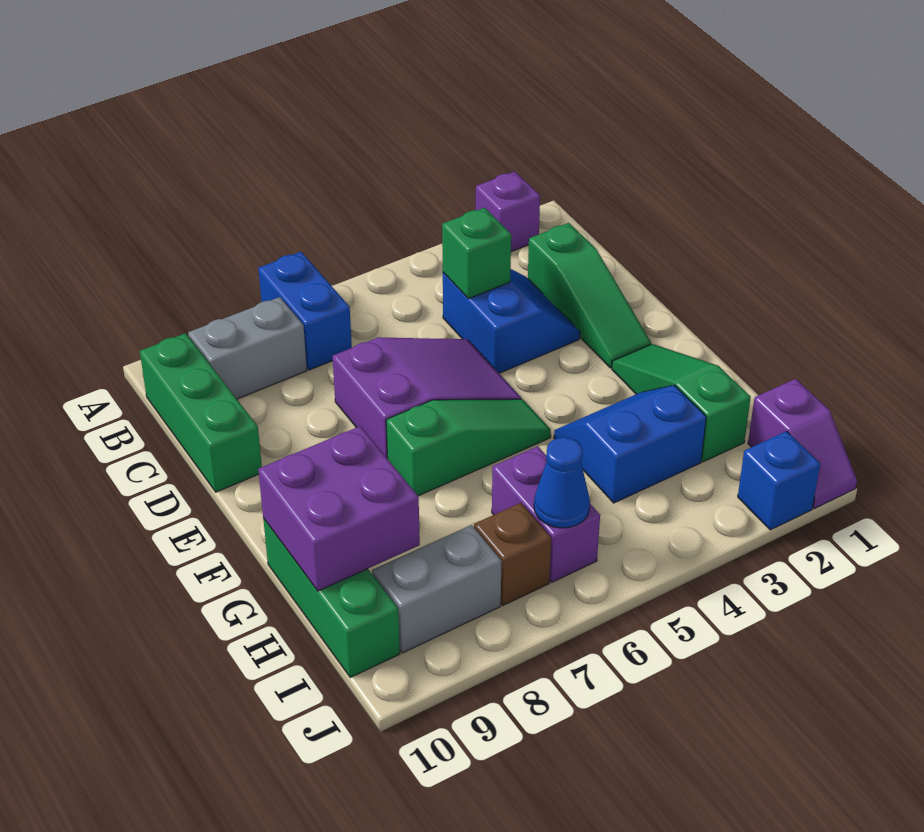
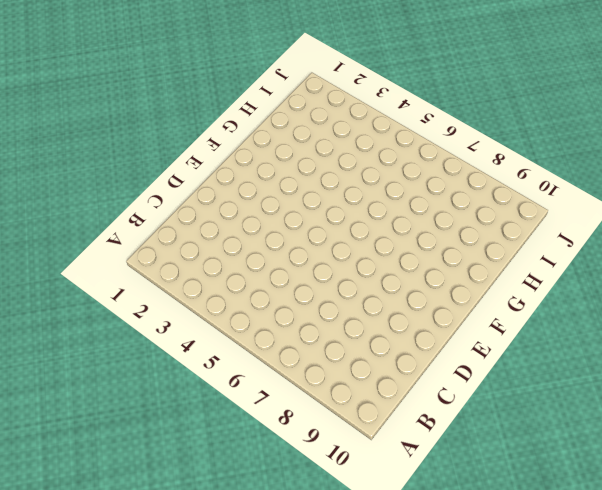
none -> purple 1x1 brick [476,171,540,252]
none -> blue 1x2 brick [258,252,352,370]
none -> grey 1x2 brick [188,297,307,399]

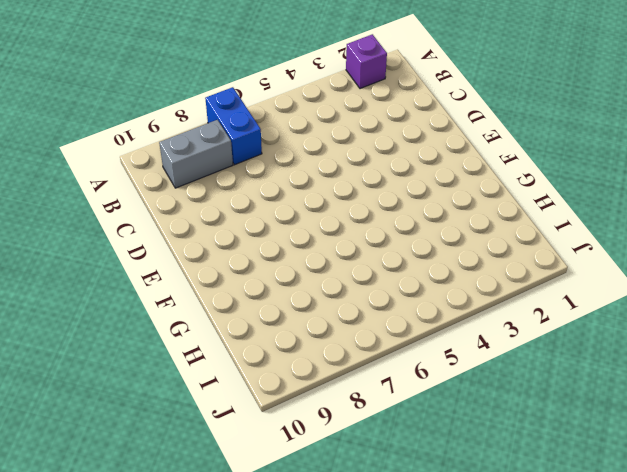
none -> green 1x3 brick [140,333,262,492]
none -> green 1x3 slope [528,223,651,368]
none -> blue 2x2 slope [443,269,580,373]

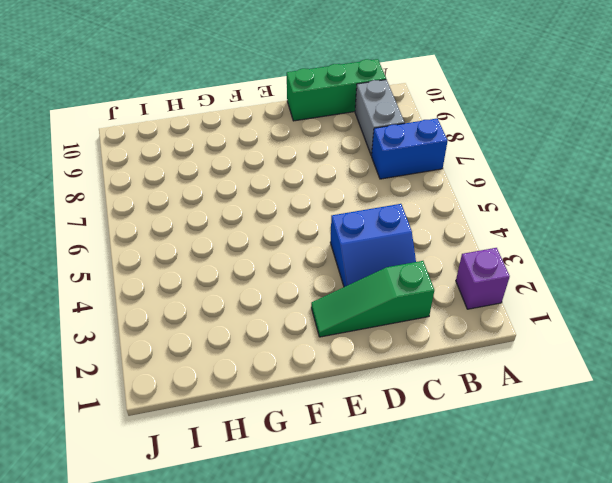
none -> purple 2x3 slope [332,337,522,459]
none -> green 1x3 slope [612,344,751,462]
none -> green 1x3 slope [386,399,551,496]

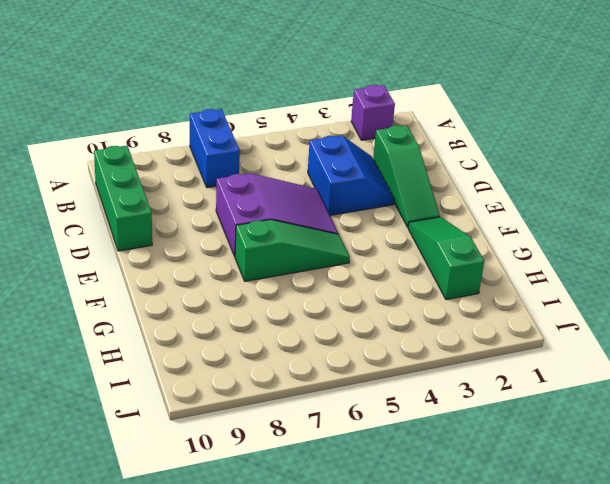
none -> grey 1x2 brick [188,297,307,399]
none -> blue 2x2 slope [554,385,706,503]
none -> green 1x3 brick [263,518,400,677]

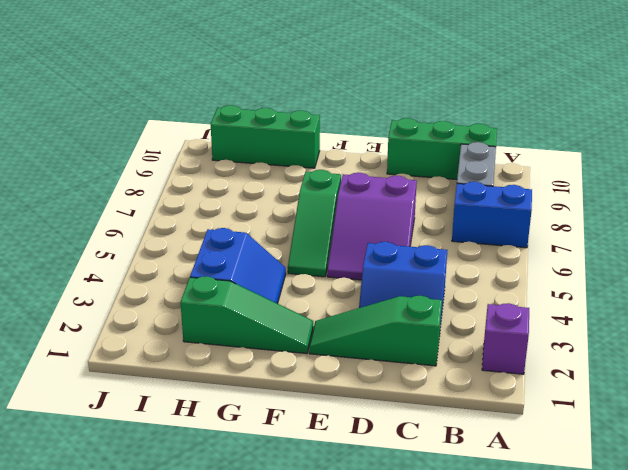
none -> purple 1x2 brick [492,446,600,582]
none -> purple 1x2 slope [748,379,857,508]
none -> brown 1x1 brick [474,503,551,605]

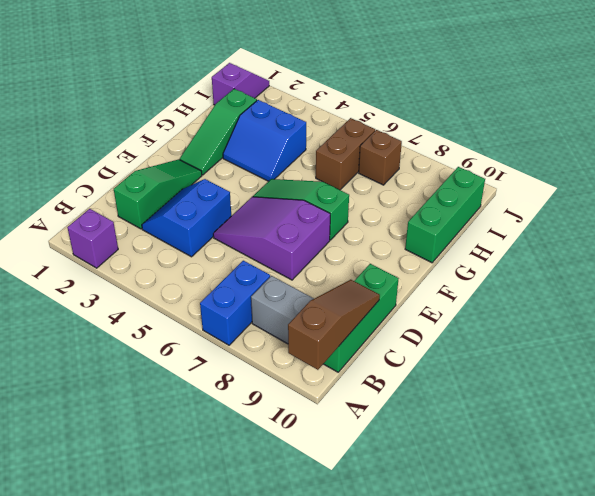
brown 1x3 slope [288,280,380,370] -> none
brown 1x2 brick [316,118,375,190] -> purple 1x2 brick [492,446,600,582]
none -> grey 1x2 brick [372,525,502,653]
none -> blue 1x1 brick [738,431,820,530]
none -> green 1x1 brick [442,208,511,299]

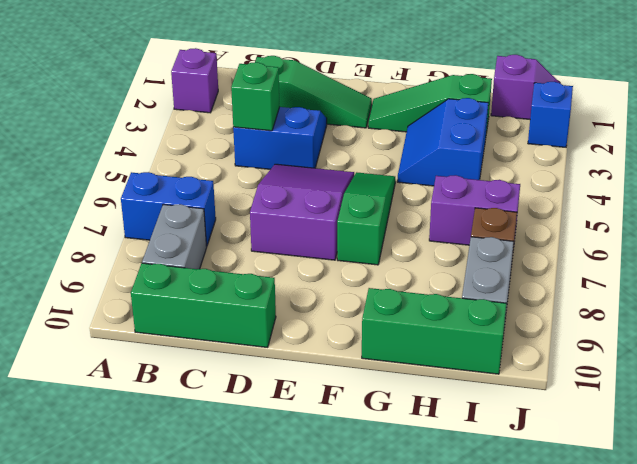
none -> purple 2x2 brick [258,426,420,591]
none -> blue 1x1 cone [534,437,590,528]

